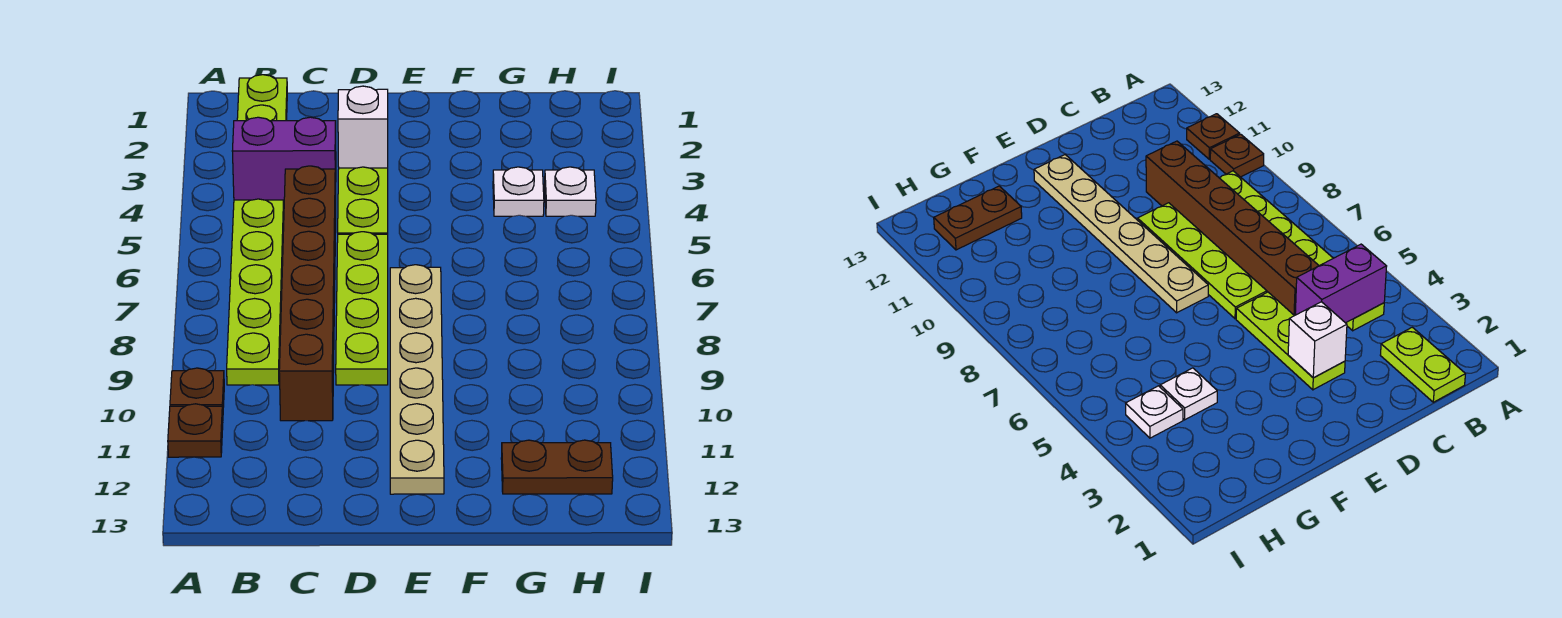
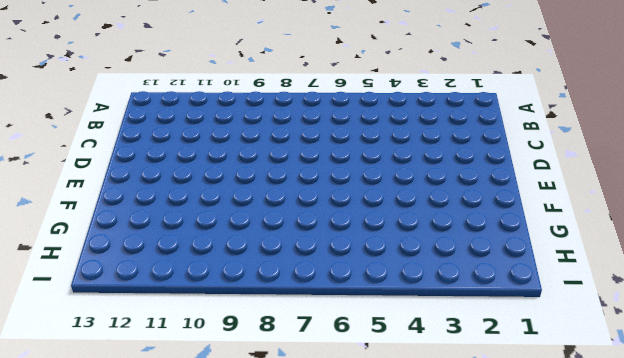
none -> brown 1x1 plate [170,368,224,412]
none -> brown 1x1 plate [168,404,223,457]
none -> lime 1x2 plate [237,75,287,121]

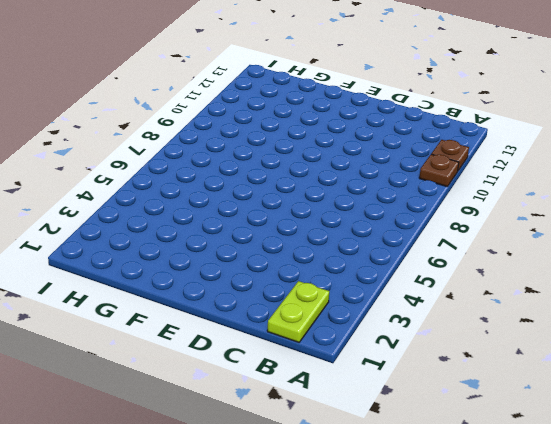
none -> lime 1x6 plate [227,199,284,385]
none -> brown 1x6 brick [279,166,336,421]
none -> lime 1x3 plate [338,167,388,234]

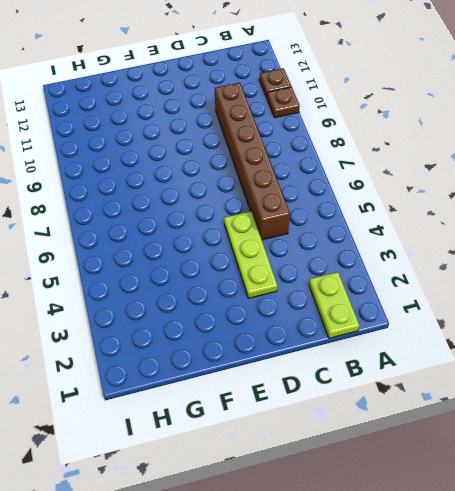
none -> lime 1x6 plate [227,199,284,385]
none -> lime 1x4 plate [336,232,388,385]
none -> tan 1x6 plate [390,265,444,494]

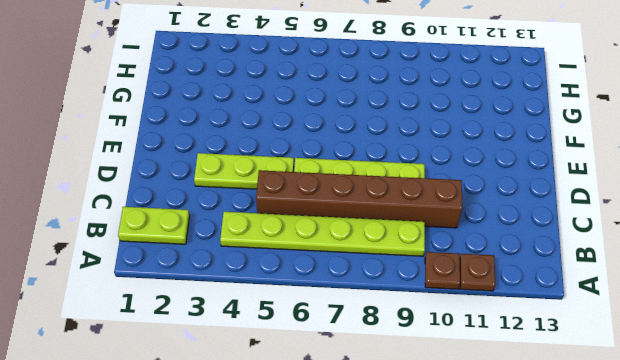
none -> tan 1x6 plate [390,265,444,494]
none -> white 1x1 plate [493,167,544,216]
none -> brown 1x2 plate [501,440,613,494]

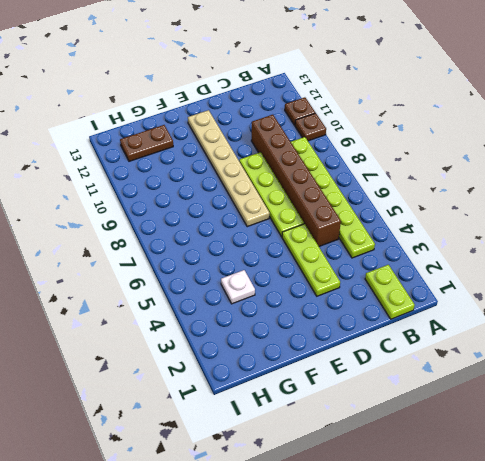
none -> white 1x1 plate [545,167,596,216]
none -> purple 1x2 brick [232,117,336,200]
none -> white 1x1 brick [338,86,388,168]

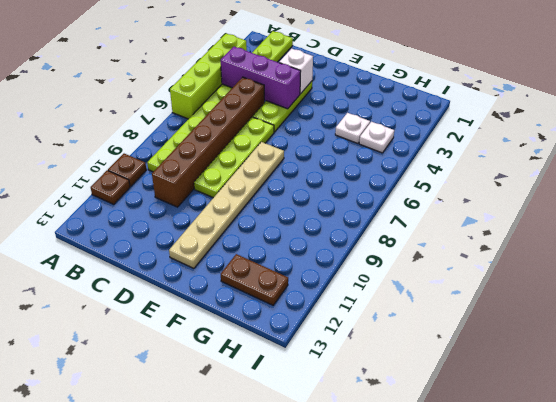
lime 1x4 brick [170,34,247,119] -> none
purple 1x3 brick [221,47,301,109] -> purple 1x2 brick [232,117,336,200]

